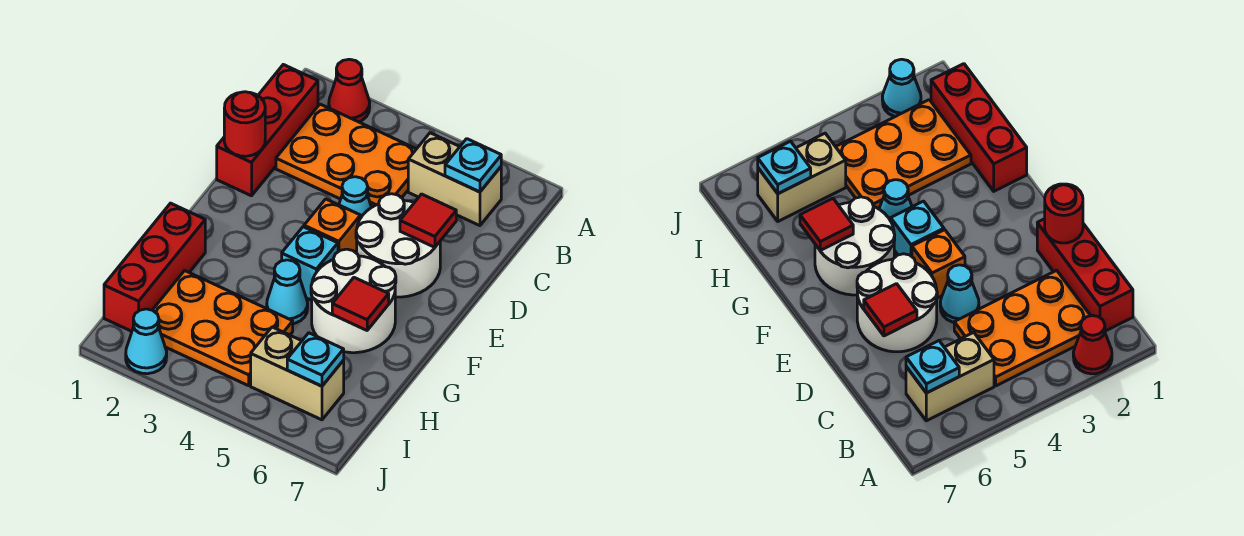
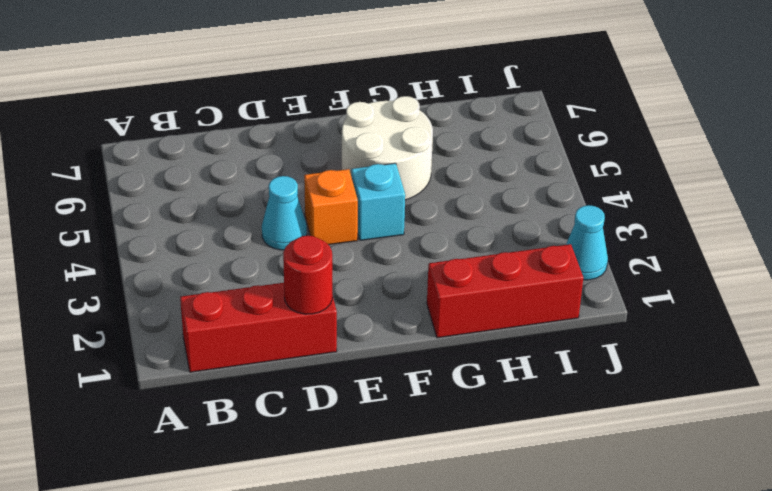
none -> red 1x1 cone [329,59,370,122]
none -> orange 2x3 plate [276,104,416,207]
none -> tan 1x2 brick [408,133,501,226]

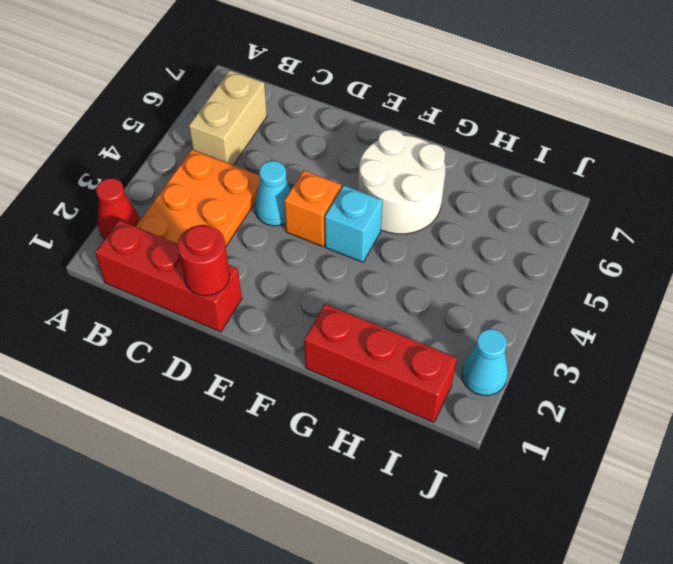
none -> white 2x2 round brick [356,194,440,297]
none -> cyan 1x1 cone [267,260,308,324]
none -> orange 2x3 plate [153,271,293,386]

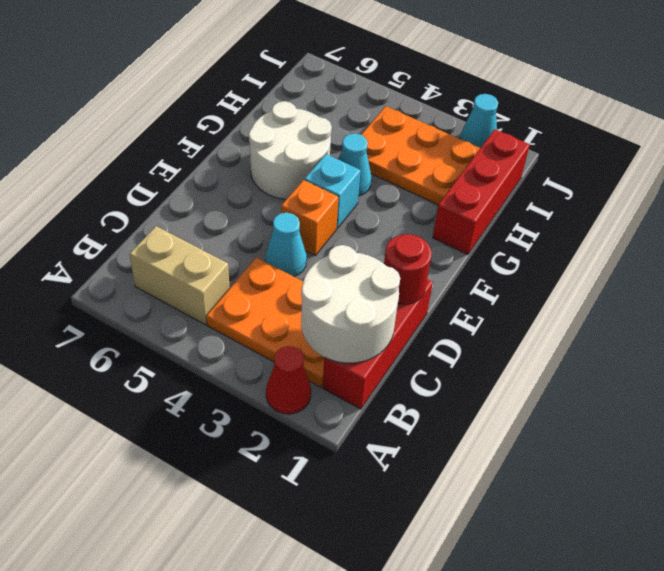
white 2x2 round brick [301,245,400,363] -> white 2x2 round brick moved to [356,194,440,297]
none -> tan 1x2 brick [251,327,344,420]
none -> cyan 1x1 plate [445,139,501,192]
none -> red 1x1 tile [400,194,456,247]

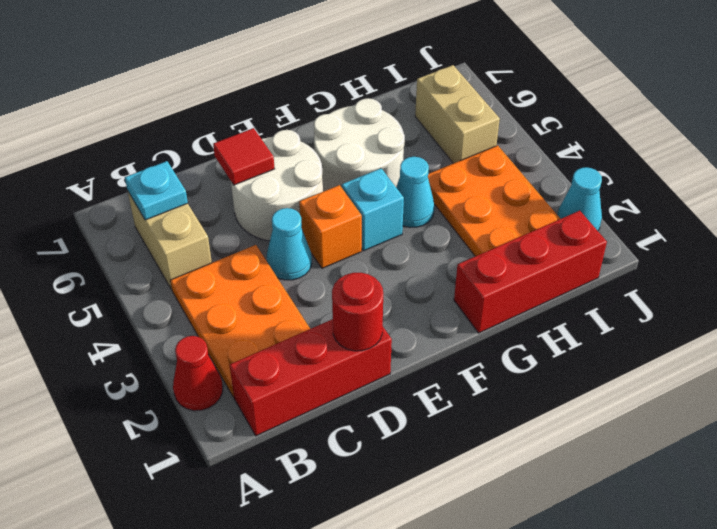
none -> red 1x1 tile [332,278,389,330]
none -> cyan 1x1 plate [287,333,344,386]

